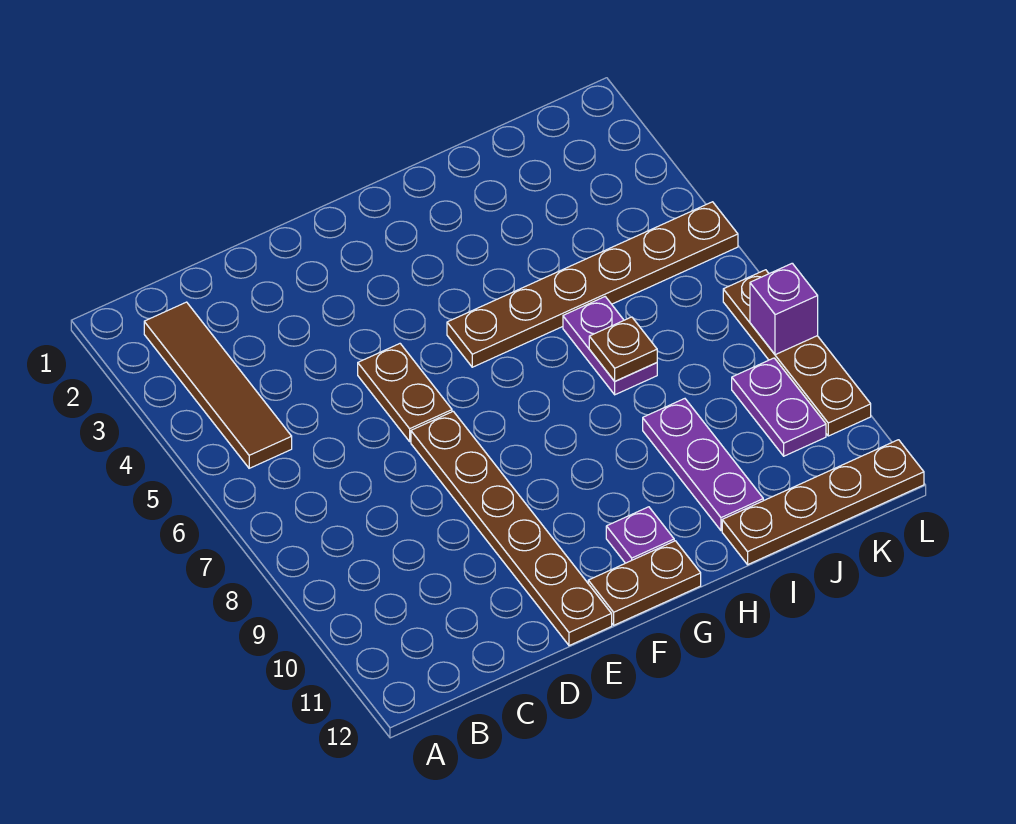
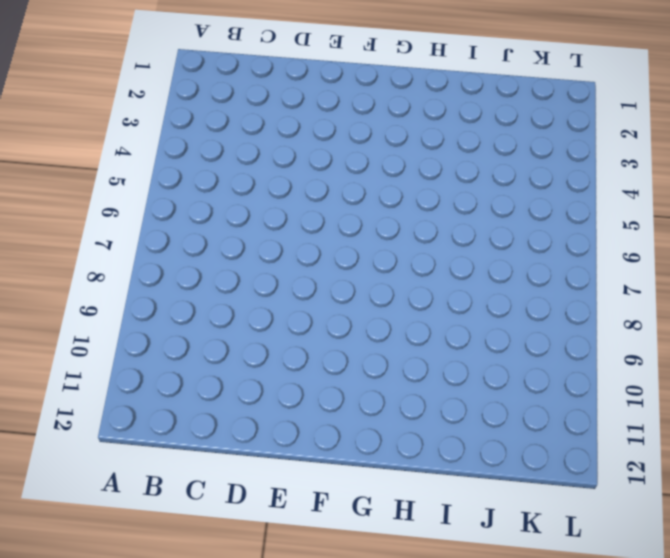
none -> brown 1x4 tile [144,302,292,468]
none -> brown 1x2 plate [358,344,452,442]
none -> brown 1x6 plate [411,411,612,646]

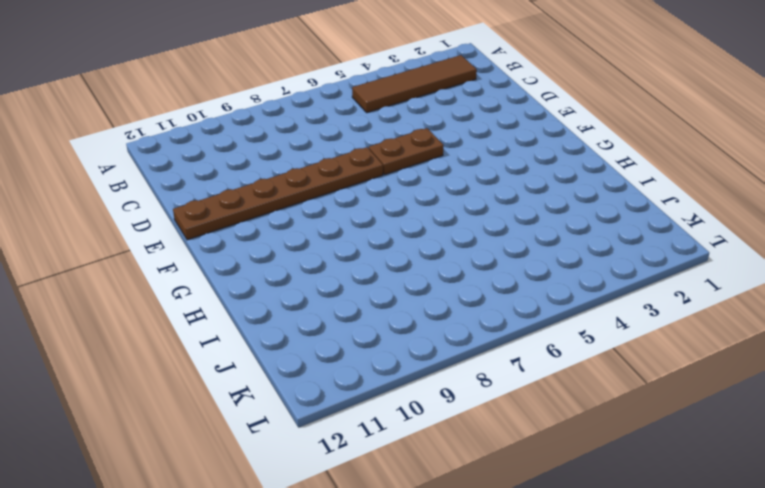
none -> brown 1x2 plate [588,541,701,625]
none -> brown 1x6 plate [447,202,738,367]
none -> purple 1x1 plate [606,507,674,563]

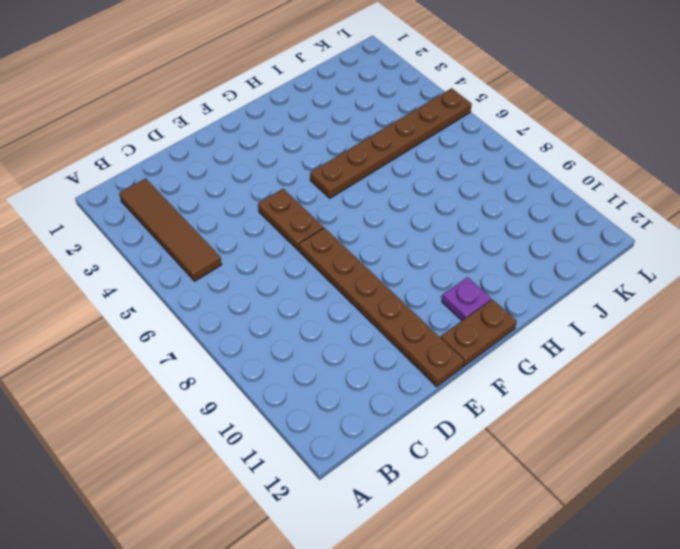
none -> purple 1x2 plate [563,297,657,395]
none -> purple 1x3 plate [643,399,763,531]
none -> brown 1x4 plate [722,440,924,564]

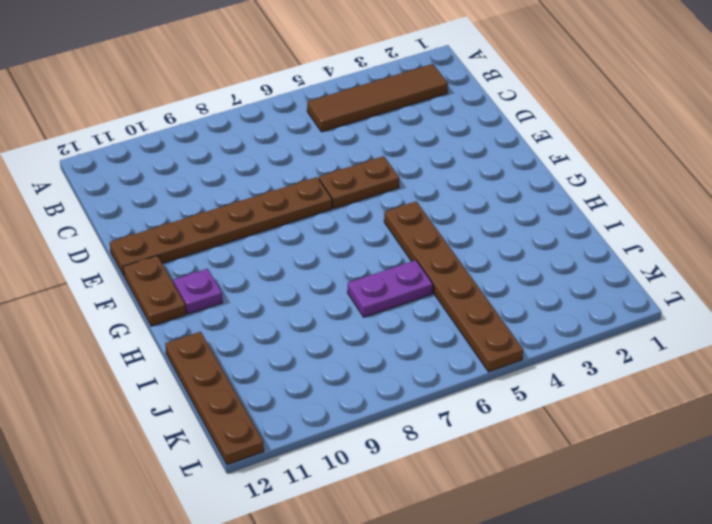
none -> purple 1x3 plate [643,399,763,531]
none -> purple 1x2 plate [732,358,826,456]
none -> brown 1x4 plate [723,270,871,436]

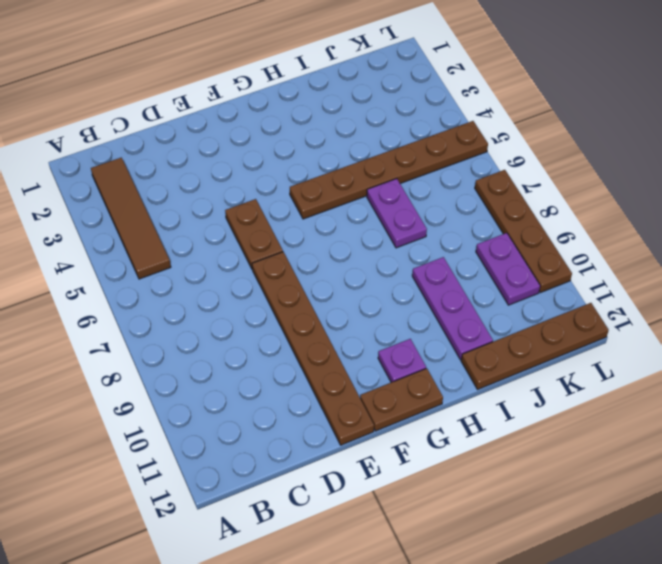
none -> brown 1x1 plate [589,317,657,381]
none -> purple 1x1 brick [750,263,818,355]

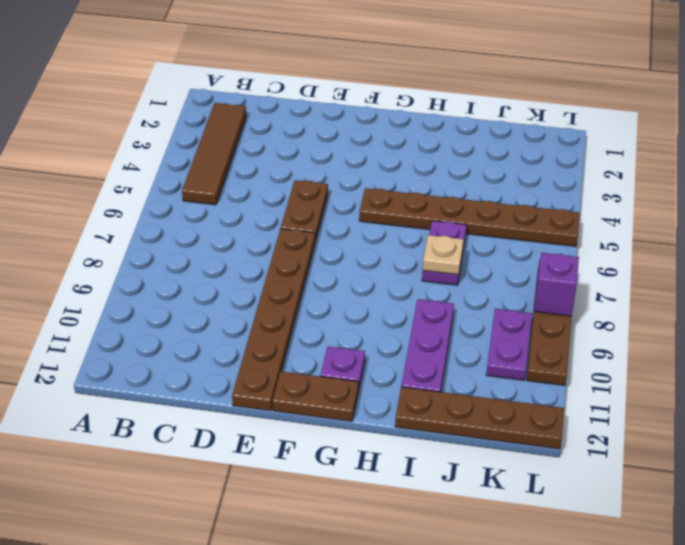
tan 1x1 plate [423,235,463,275] -> brown 1x1 plate [589,317,657,381]

